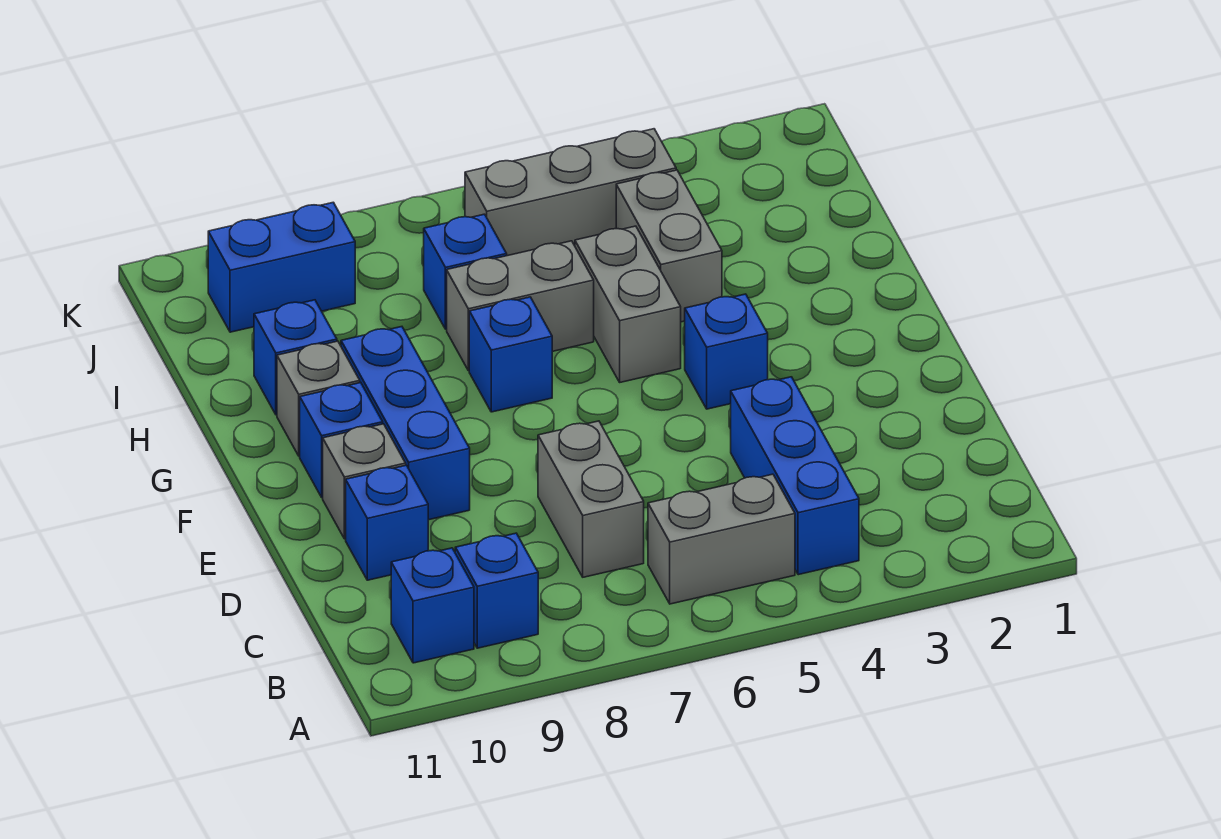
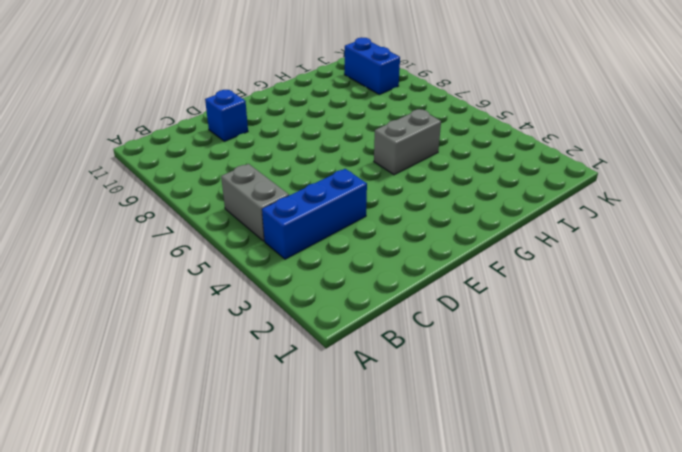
none -> blue 1x1 brick [455,533,538,648]
none -> blue 1x1 brick [391,548,474,663]
none -> grey 1x2 brick [538,421,644,577]

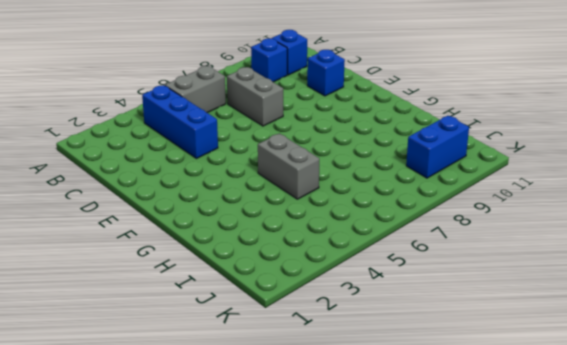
none -> blue 1x3 brick [341,327,470,520]
none -> grey 1x1 brick [323,424,406,539]
none -> blue 1x1 brick [685,294,768,409]

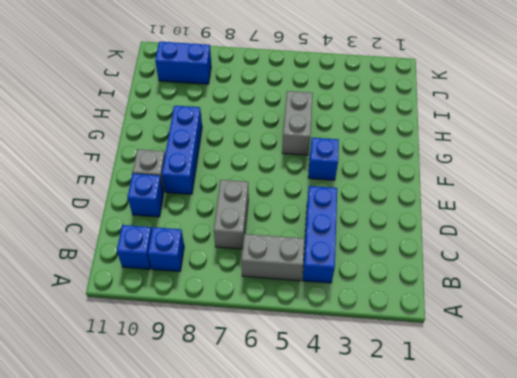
none -> blue 1x1 brick [300,383,383,498]
none -> blue 1x1 brick [469,297,552,412]
none -> grey 1x1 brick [277,341,360,456]

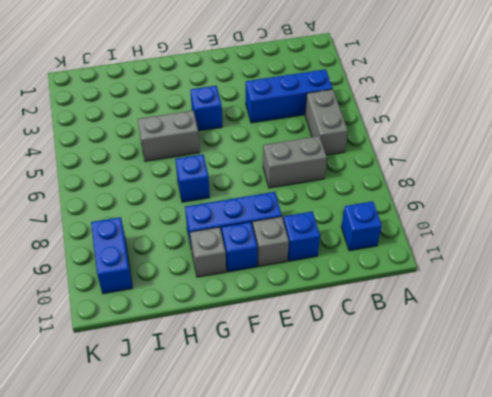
none -> blue 1x1 brick [455,533,538,648]
none -> grey 1x2 brick [616,170,722,322]
none -> grey 1x2 brick [447,241,594,371]

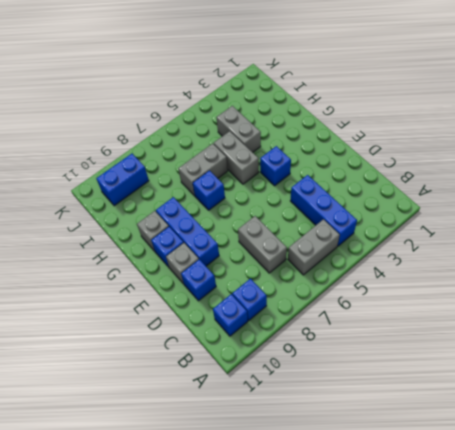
none -> blue 1x1 brick [254,300,337,415]
none -> blue 1x1 brick [424,214,507,329]
none -> grey 1x3 brick [465,129,676,256]

